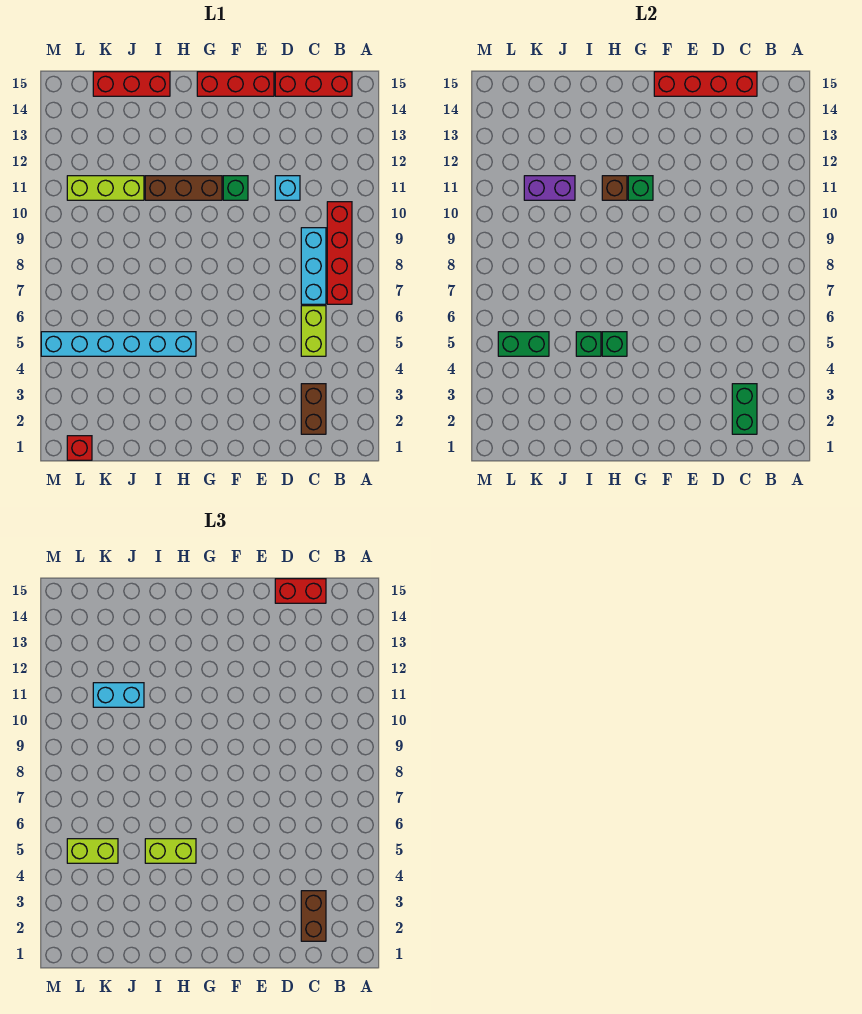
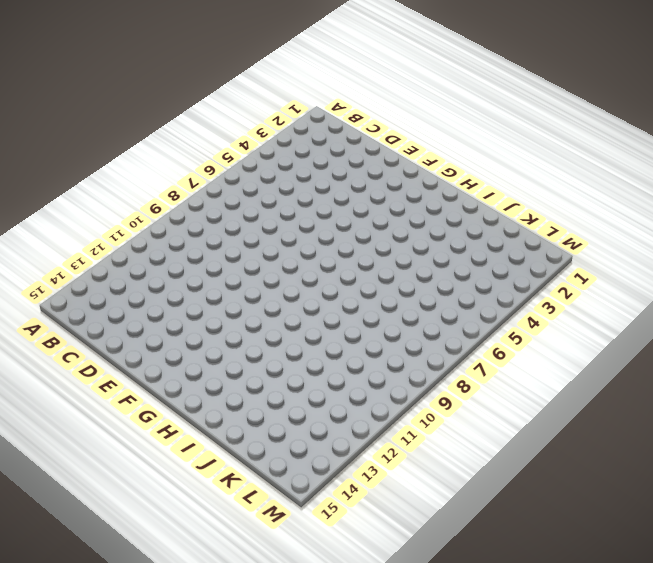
none -> red 1x4 brick [327,202,352,304]
none -> red 1x3 brick [275,72,352,96]
none -> brown 1x2 brick [301,384,326,434]

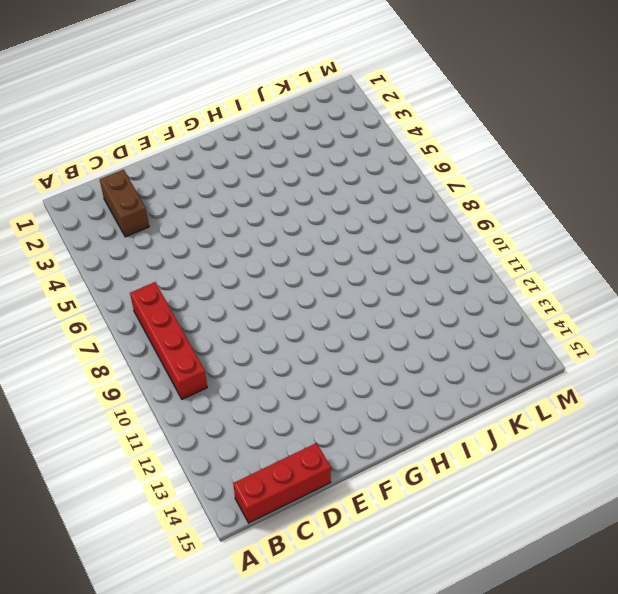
none -> lime 1x2 brick [301,306,326,356]
none -> cyan 1x3 brick [301,228,326,304]
none -> cyan 1x1 brick [275,176,300,200]

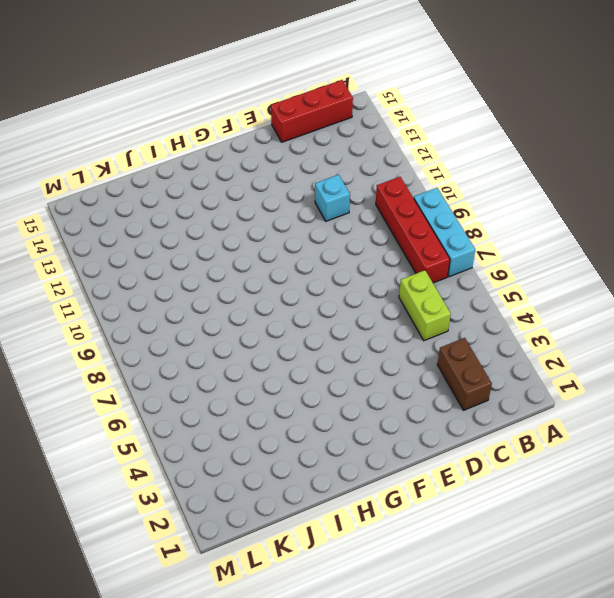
cyan 1x3 brick [414,188,475,277] -> cyan 1x3 brick moved to [301,228,326,304]
none -> red 1x3 brick [197,72,274,96]
none -> green 1x1 brick [223,176,248,200]
none -> brown 1x3 brick [145,176,222,200]

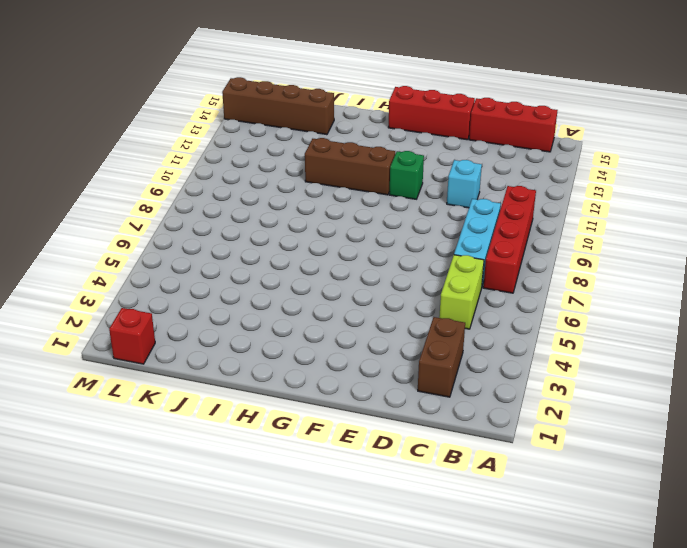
brown 1x4 brick [222,77,334,135] -> none
none -> cyan 1x6 brick [41,332,196,356]
none -> red 1x3 brick [93,72,170,96]
none -> lime 1x3 brick [67,176,144,200]

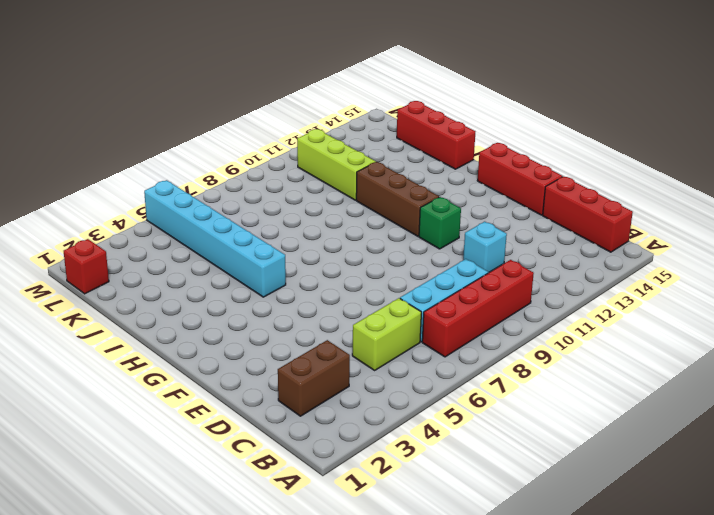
none -> green 1x2 brick [732,384,757,434]
none -> red 1x4 brick [654,72,757,96]
none -> green 1x1 brick [628,176,653,200]

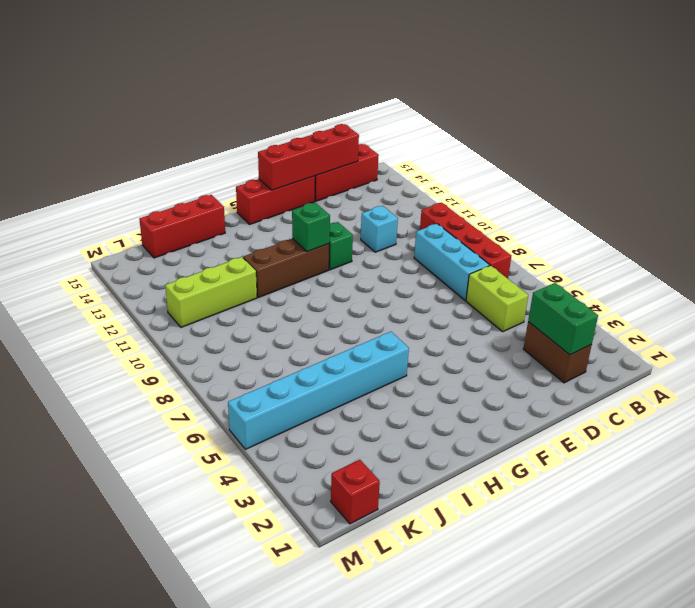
none -> green 1x1 brick [602,332,627,356]
none -> brown 1x1 brick [602,176,627,200]
none -> green 1x1 brick [576,332,601,356]

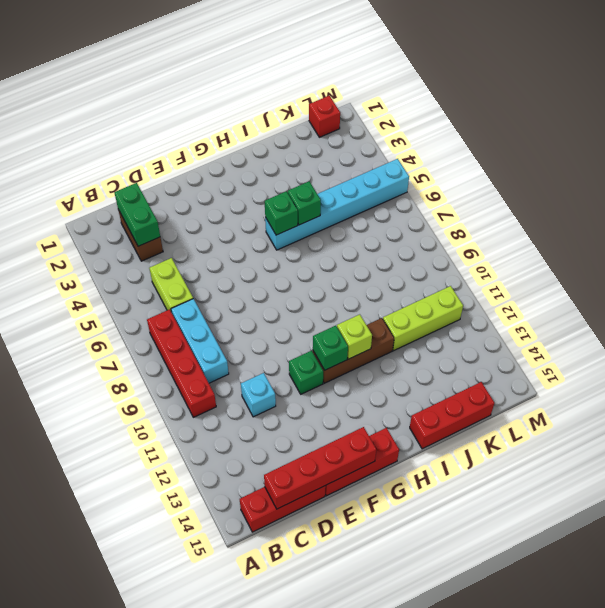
lime 1x1 brick [337,314,372,359] -> brown 1x1 brick [602,176,627,200]
none -> purple 1x2 brick [524,176,575,200]
none -> green 1x2 brick [498,332,549,356]
none -> brown 1x2 brick [301,891,326,941]

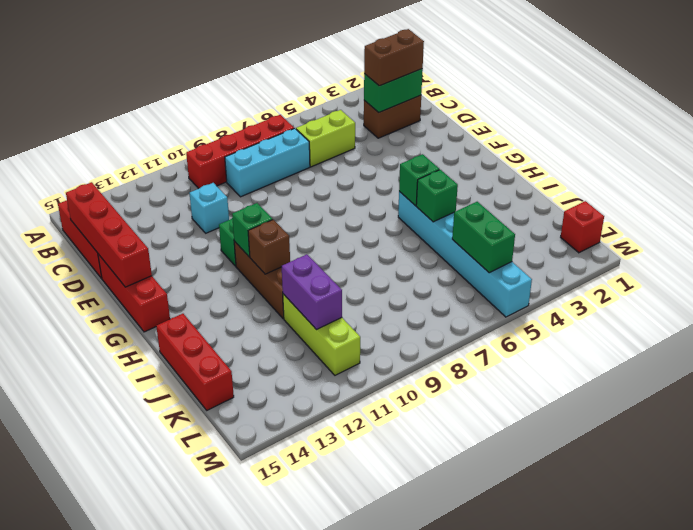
none -> red 1x2 brick [275,579,326,603]
none -> lime 1x2 brick [145,839,196,863]
none -> cyan 1x2 brick [93,683,144,707]

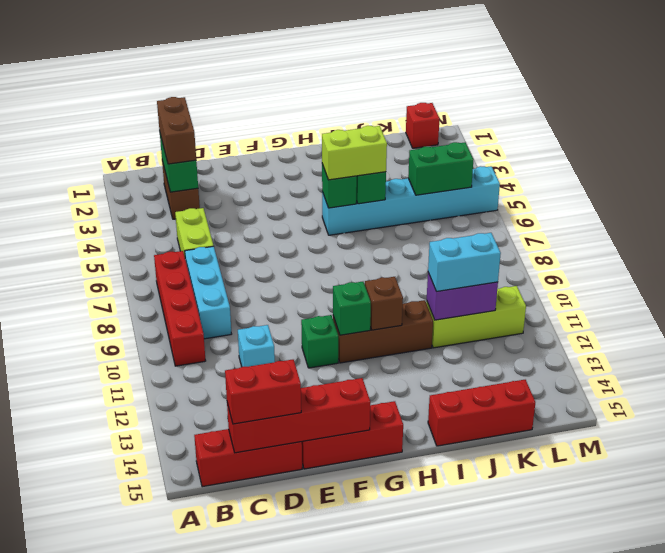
none -> lime 1x2 brick [67,839,118,863]

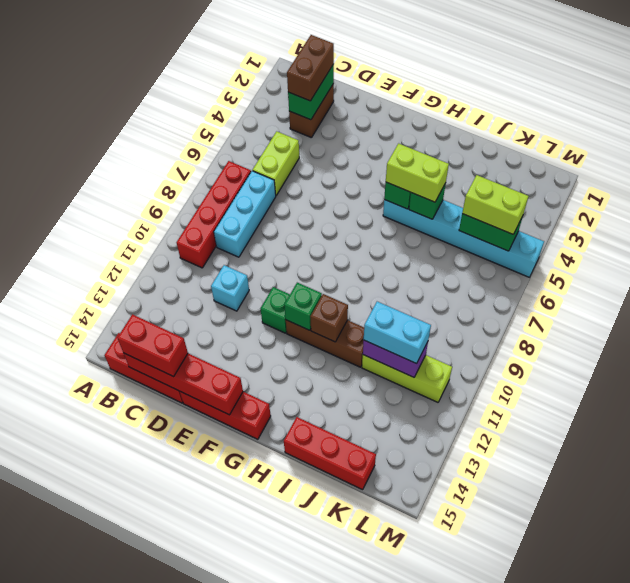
none -> red 1x1 brick [67,436,92,460]

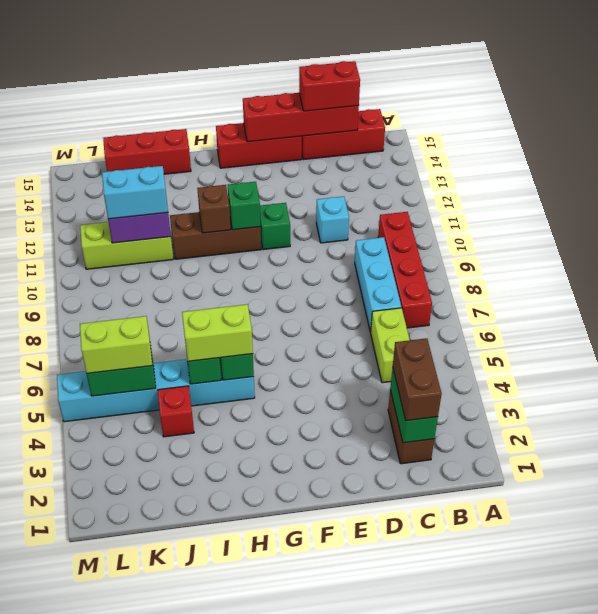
red 1x1 brick [158,386,194,437] -> red 1x1 brick moved to [67,436,92,460]

